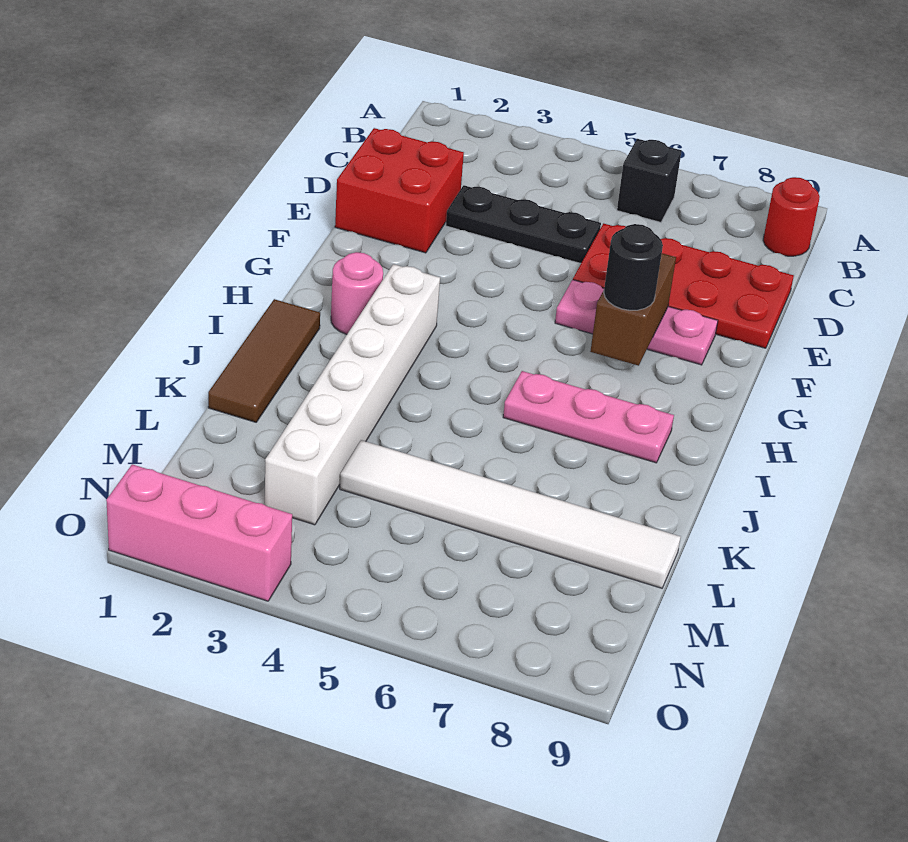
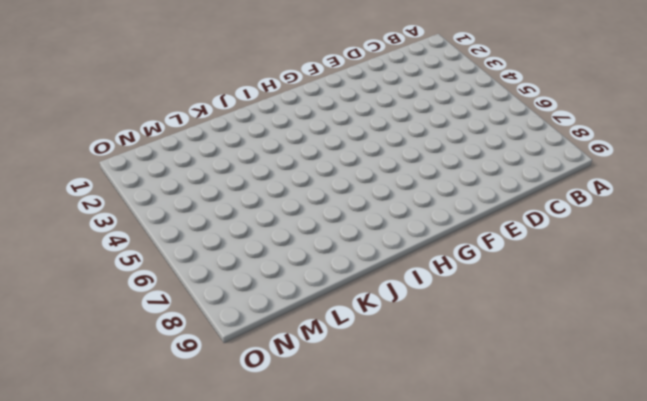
none -> black 1x1 brick [617,139,682,222]
none -> red 1x1 round brick [763,177,820,256]
none -> red 2x2 brick [335,128,464,253]

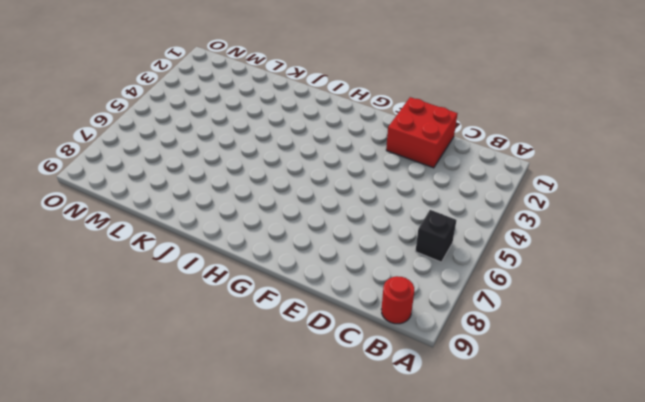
none -> black 1x3 plate [446,185,601,263]
none -> red 2x4 plate [573,223,794,348]
none -> pink 1x3 plate [555,280,718,365]

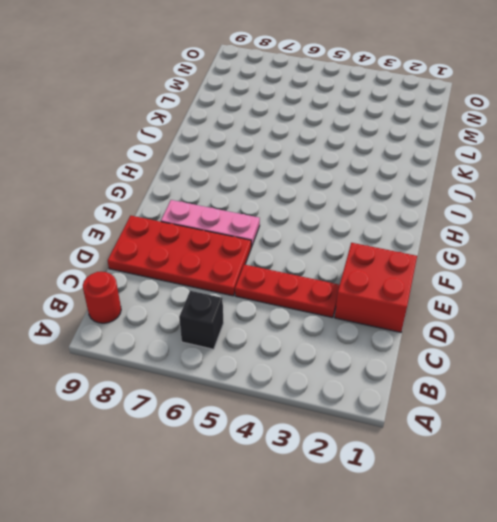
red 1x3 plate [235,264,340,318] -> black 1x3 plate [446,185,601,263]
none -> pink 1x1 round brick [331,252,383,334]
none -> white 1x6 brick [265,264,440,525]
none -> brown 1x3 tile [208,299,320,422]

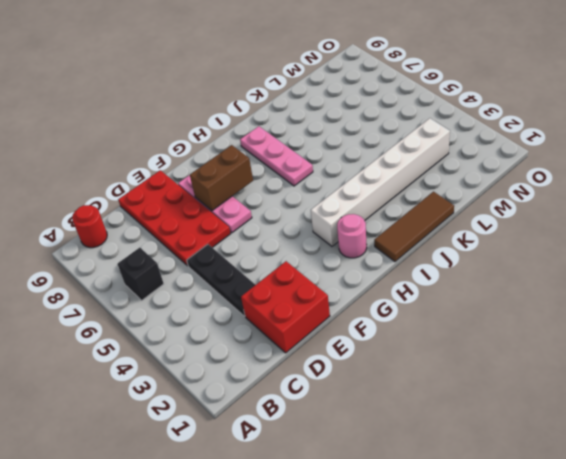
none -> white 1x6 tile [340,440,681,588]
none -> pink 1x3 brick [106,464,292,601]
none -> black 1x1 round brick [604,224,663,310]

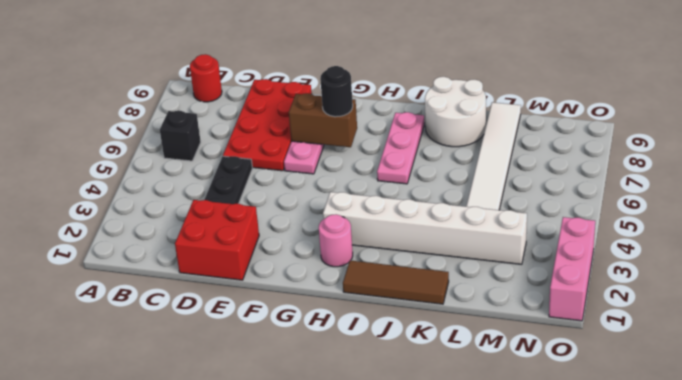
white 2x2 round brick [425,77,486,147] -> none

